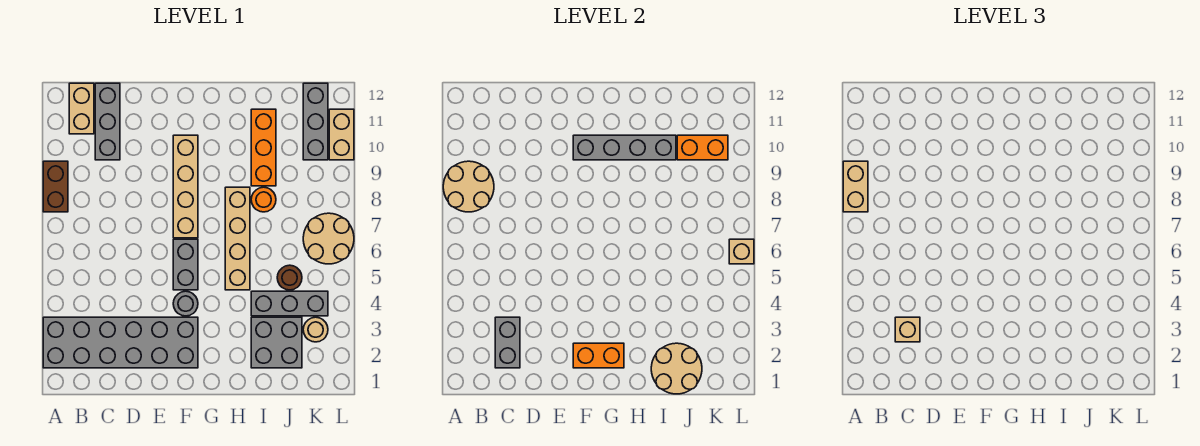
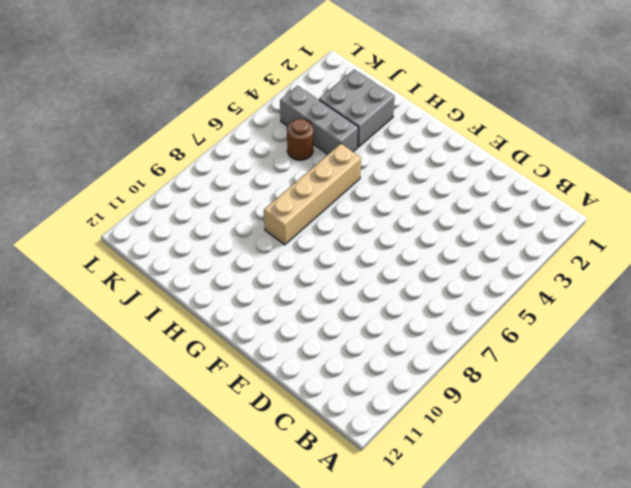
none -> grey 2x6 brick [43,317,198,368]
none -> brown 1x2 brick [43,161,68,212]
none -> tan 1x2 brick [69,83,94,134]

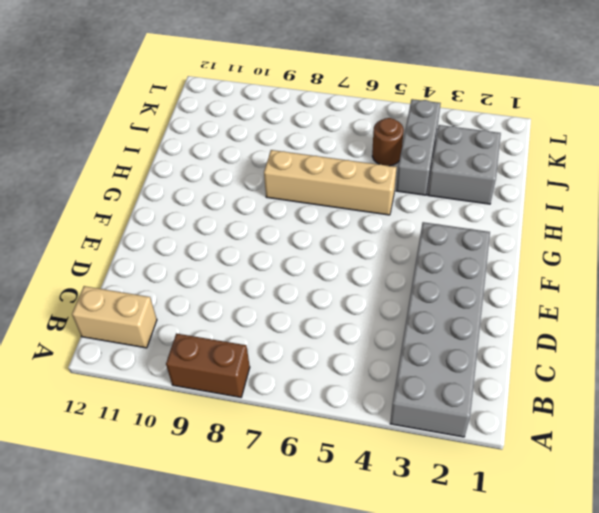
none -> grey 1x3 brick [95,83,120,160]
none -> grey 1x1 round brick [173,291,198,316]
none -> grey 1x2 brick [173,239,198,290]

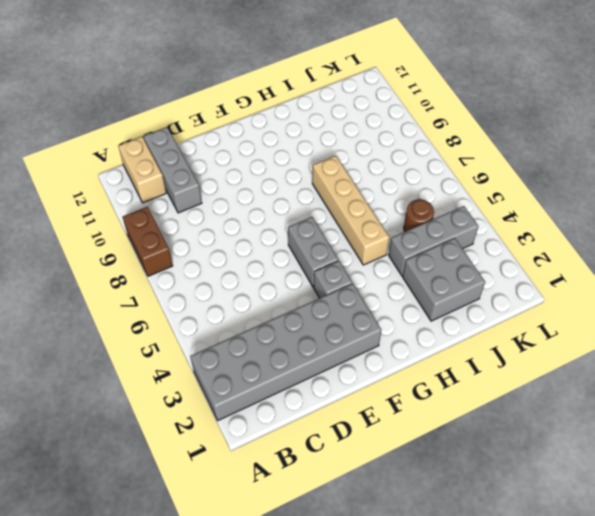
grey 1x1 brick [314,261,352,298] -> grey 1x1 round brick [173,291,198,316]
none -> tan 1x4 brick [173,135,198,238]
none -> orange 1x1 round brick [251,187,276,212]
none -> orange 1x3 brick [251,109,276,186]

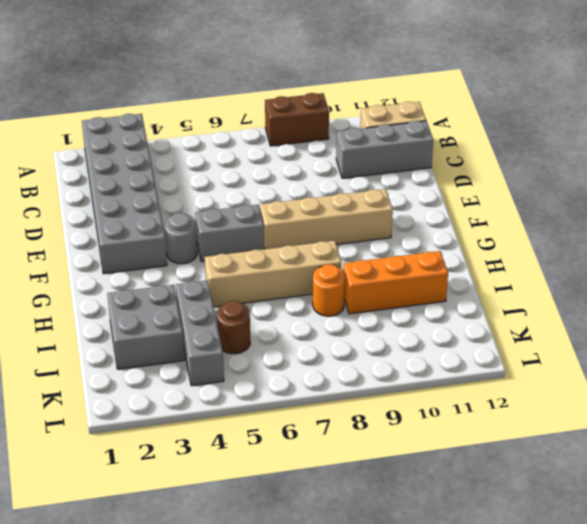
none -> tan 1x1 round brick [303,317,328,342]
none -> tan 2x2 round brick [303,213,354,264]
none -> grey 1x3 brick [303,83,328,160]

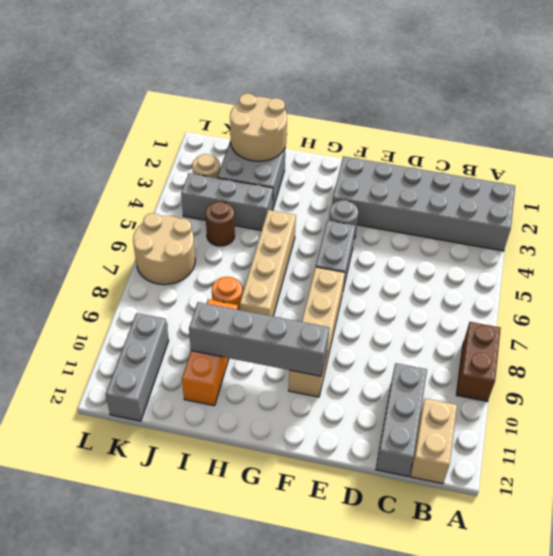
none -> tan 1x2 brick [329,109,354,160]
none -> tan 2x2 round brick [443,161,494,212]
none -> grey 1x2 brick [495,317,520,368]

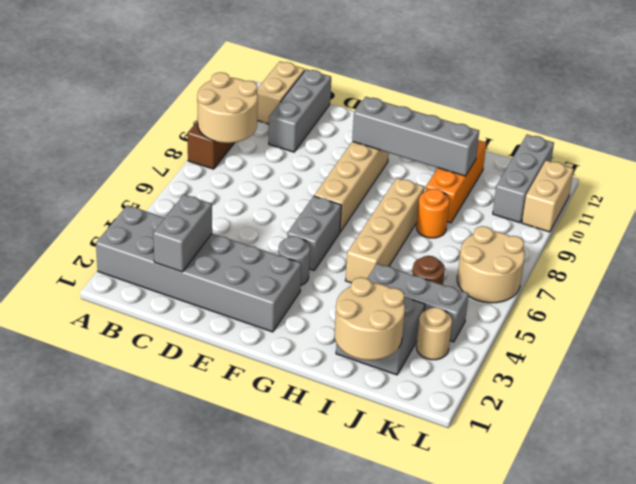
none -> orange 1x2 brick [573,343,624,368]
none -> orange 1x2 brick [677,135,728,160]
none -> tan 1x1 brick [729,239,754,264]

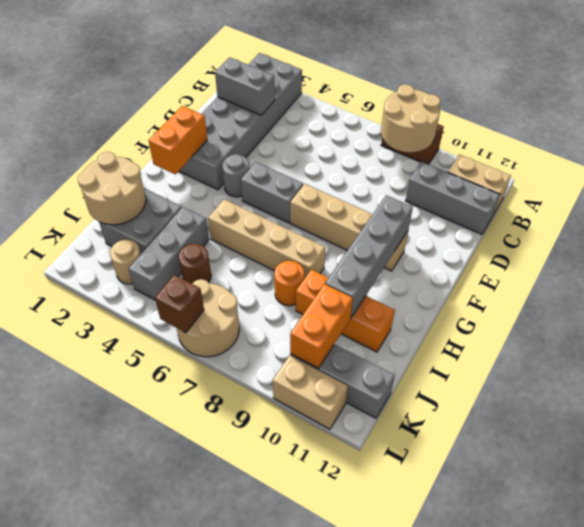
brown 1x1 brick [155,275,204,333] -> tan 1x1 brick [729,239,754,264]
none -> tan 1x2 brick [843,161,868,212]
none -> tan 1x1 brick [895,317,920,342]

